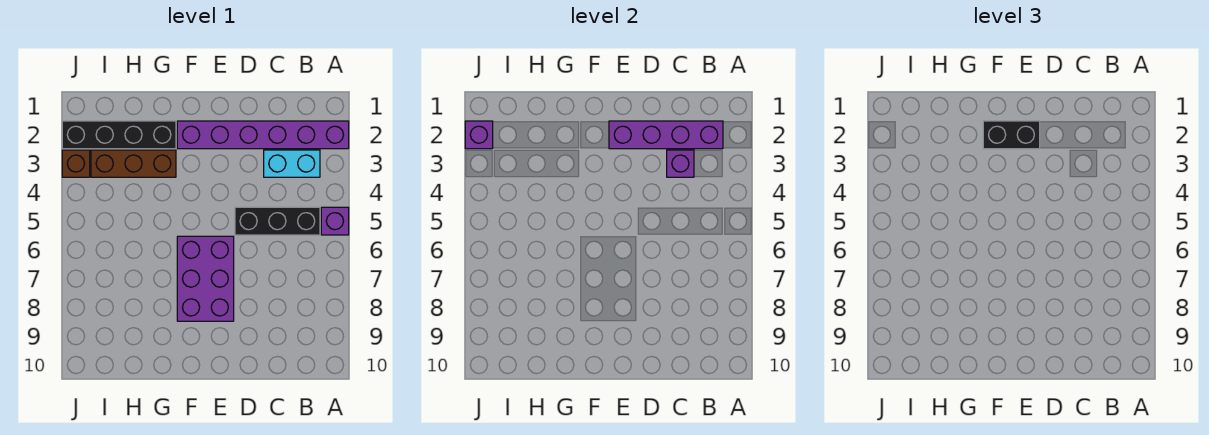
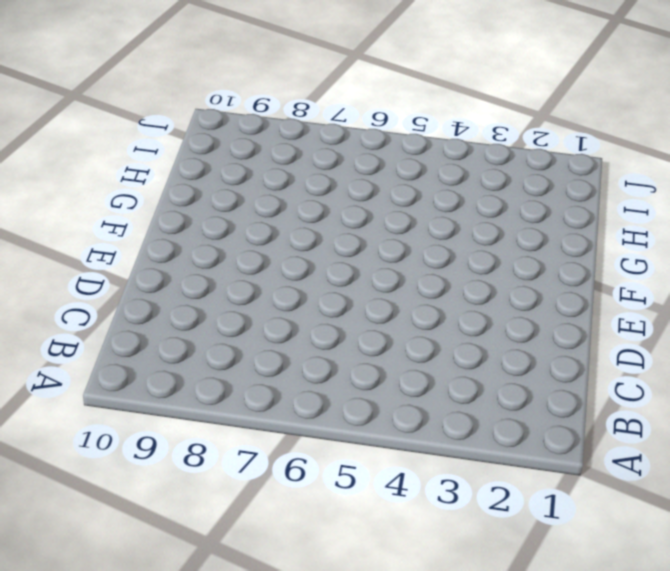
none -> purple 1x6 brick [177,121,349,149]
none -> purple 1x1 brick [321,207,349,235]
none -> cyan 1x2 brick [264,150,320,177]

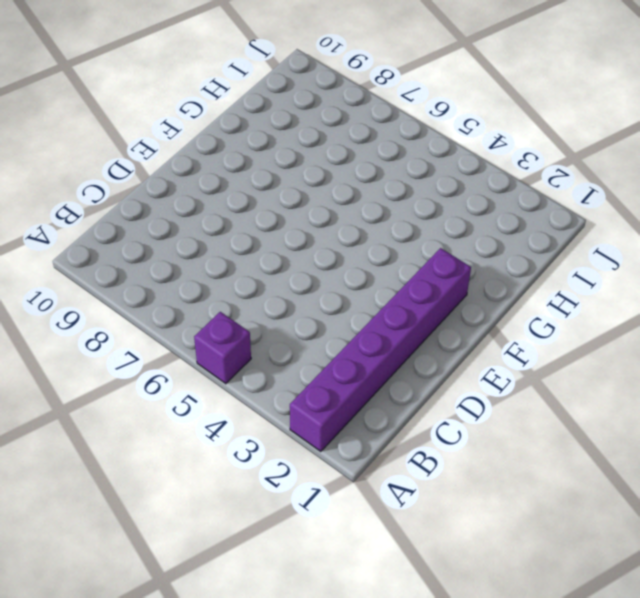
none -> cyan 1x2 brick [264,150,320,177]
none -> black 1x3 brick [235,207,320,235]
none -> purple 2x3 brick [177,236,234,321]

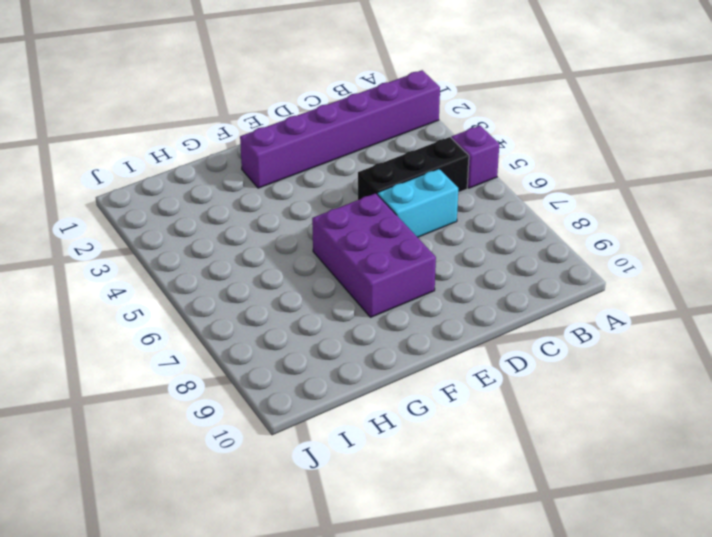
cyan 1x2 brick [377,169,458,237] -> cyan 1x2 brick moved to [264,150,320,177]
none -> black 1x4 brick [62,121,176,149]
none -> brown 1x3 brick [91,150,176,177]
none -> brown 1x1 brick [62,150,90,177]

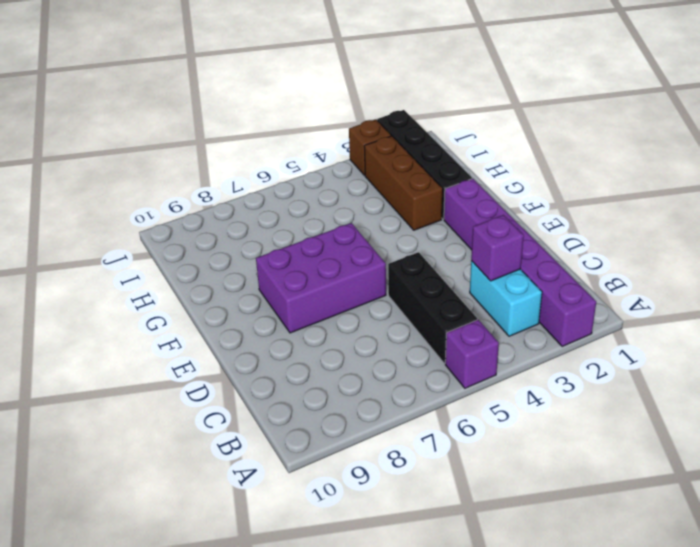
none -> purple 1x4 brick [609,121,723,149]
none -> purple 1x1 brick [465,121,493,149]
none -> black 1x2 brick [983,121,1040,149]

